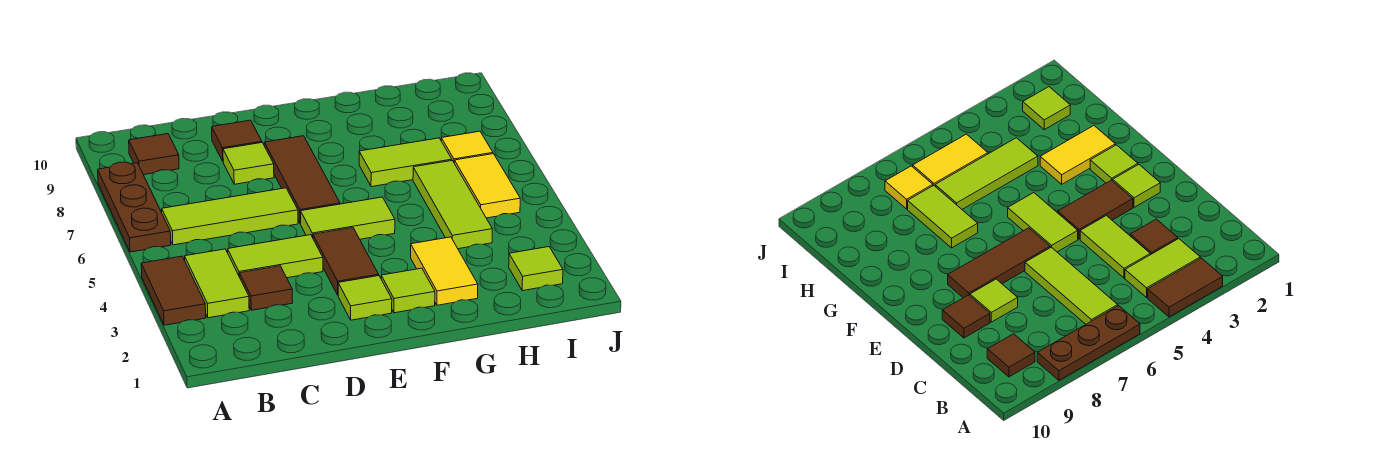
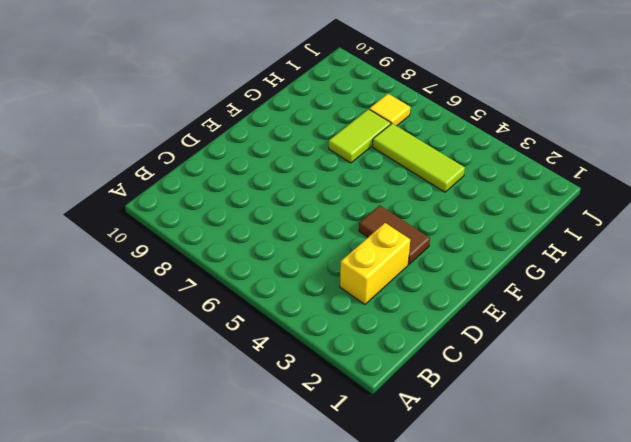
yellow 1x2 brick [340,223,410,304] -> brown 1x1 tile [240,266,293,310]
none -> brown 1x2 tile [141,256,206,325]
none -> brown 1x3 plate [98,162,171,252]
none -> lime 1x2 tile [185,249,249,318]

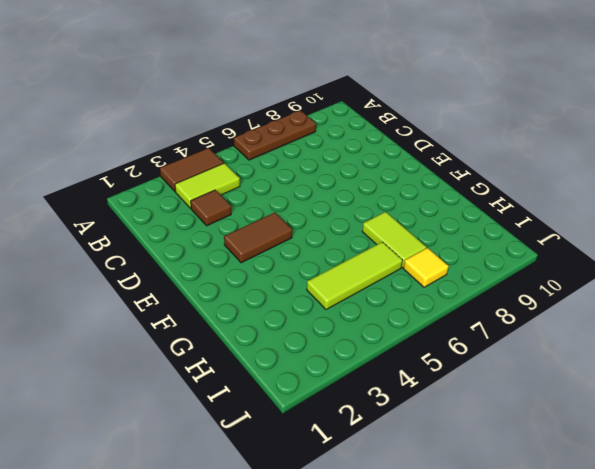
none -> lime 1x3 tile [162,188,298,245]
none -> brown 1x1 tile [129,134,179,175]
none -> lime 1x2 tile [228,235,323,278]

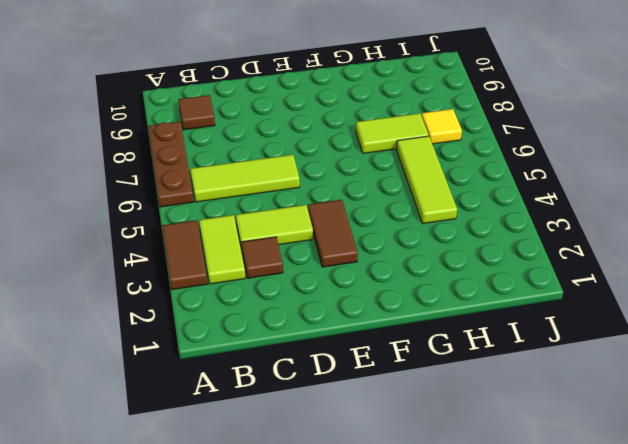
none -> lime 1x1 tile [223,143,274,184]
none -> brown 1x1 tile [212,120,262,161]
none -> lime 1x1 tile [338,276,392,320]

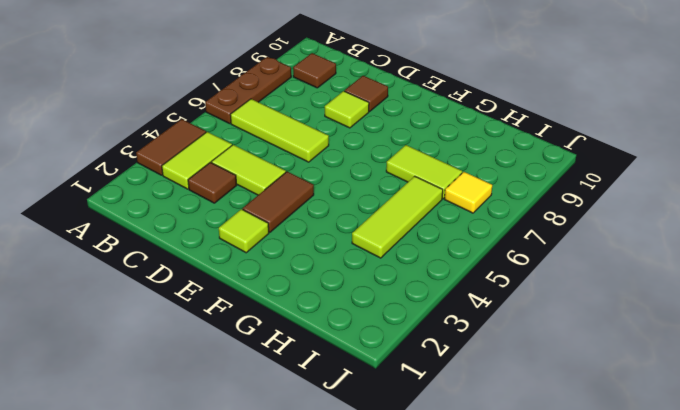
none -> lime 1x2 tile [301,197,395,239]
none -> brown 1x3 tile [264,136,340,224]
none -> lime 1x1 tile [381,268,435,313]

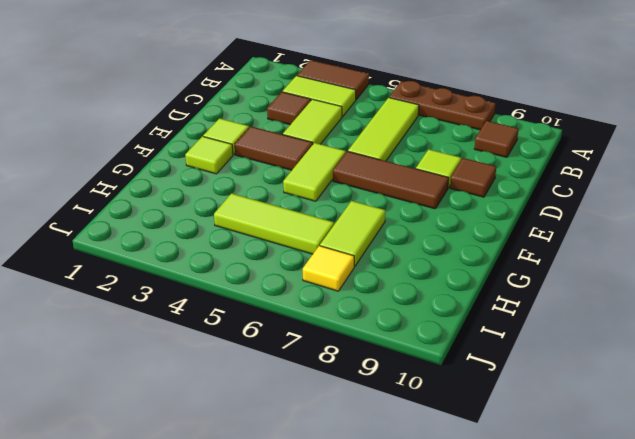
none -> yellow 1x2 tile [411,237,478,305]
none -> lime 1x1 tile [509,247,563,291]
none -> yellow 1x2 tile [454,154,520,218]

